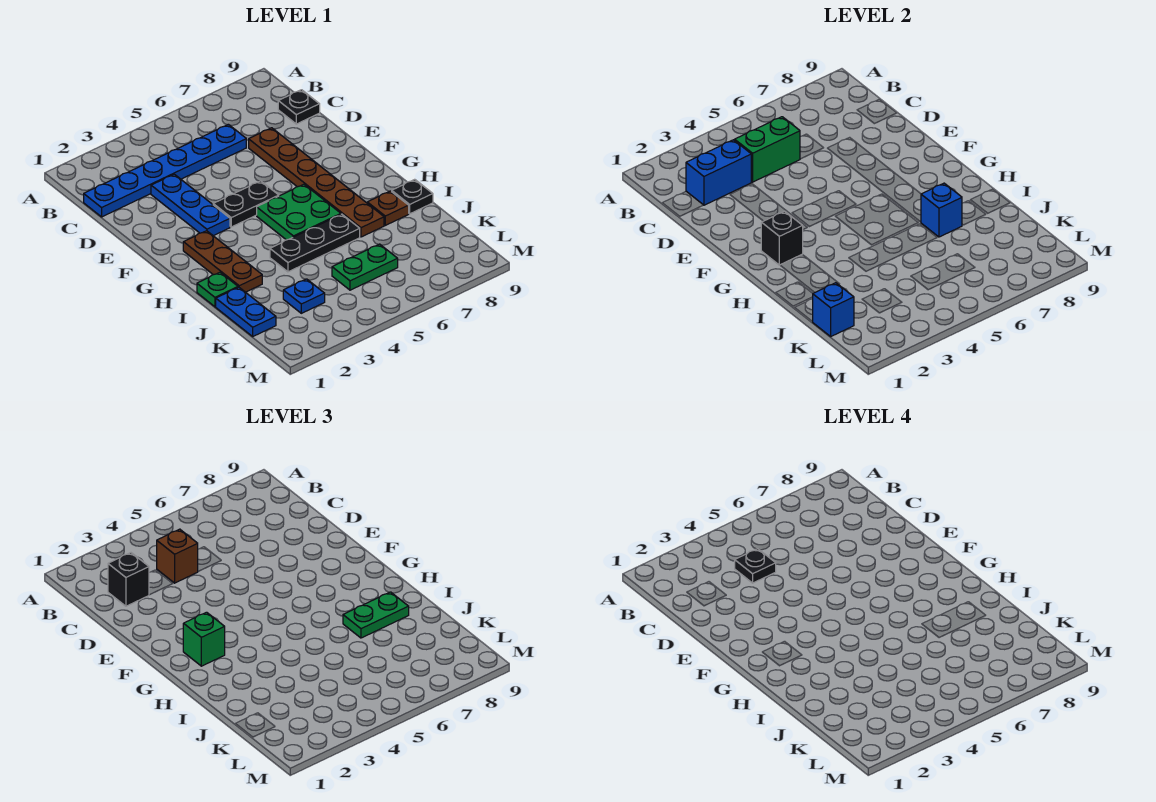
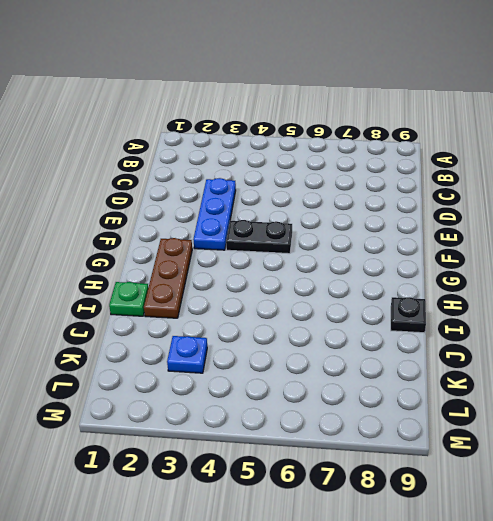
none -> blue 1x6 plate [84,124,246,217]
none -> black 1x1 plate [278,90,320,124]
none -> brown 1x6 plate [249,128,384,237]

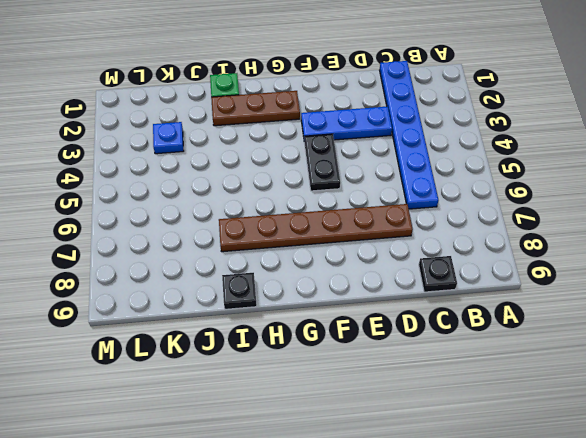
none -> green 2x2 plate [257,184,341,240]
none -> black 1x3 plate [270,214,360,272]
none -> brown 1x1 plate [367,191,409,225]

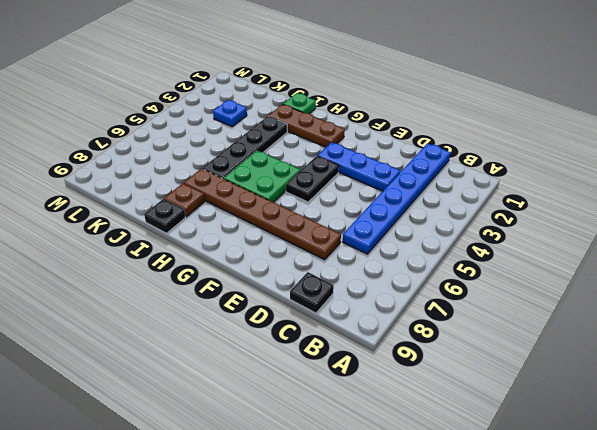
black 1x4 plate [202,116,287,179] -> black 1x3 plate [270,214,360,272]
none -> blue 1x2 plate [216,287,276,336]
none -> green 1x2 plate [332,244,398,290]
none -> blue 1x2 brick [686,140,751,205]

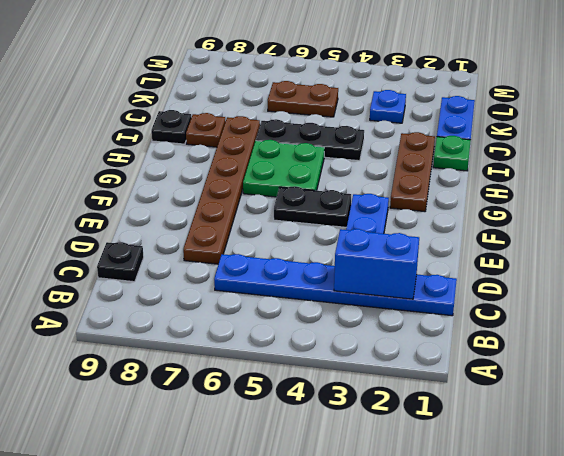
brown 1x2 plate [268,81,338,117] -> green 1x2 plate [332,244,398,290]
none -> green 1x2 brick [735,117,800,182]
none -> black 1x1 brick [761,211,803,265]
none -> blue 1x1 brick [921,183,962,237]

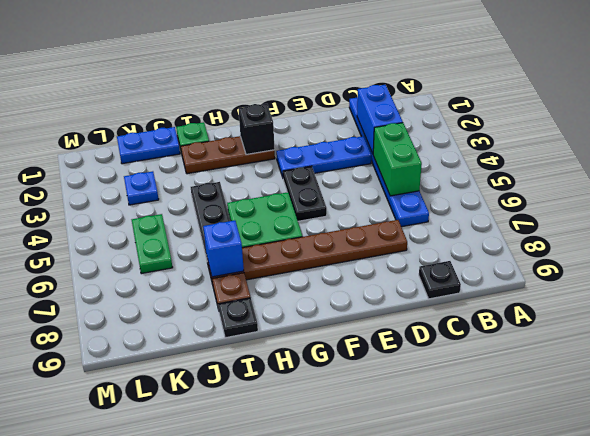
none -> blue 1x1 brick [813,283,854,336]
none -> black 1x1 brick [108,553,149,606]
none -> brown 1x1 brick [157,529,198,583]

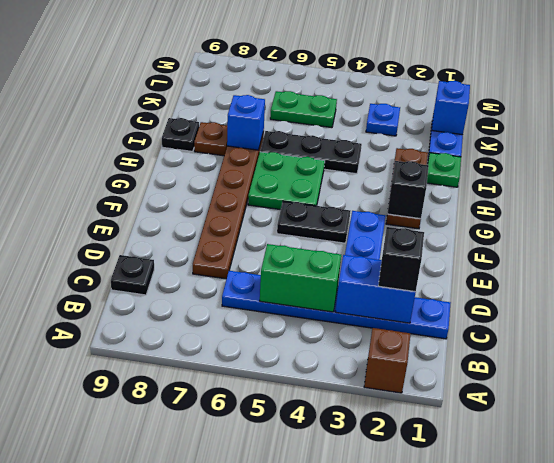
brown 1x1 brick [364,328,411,393] -> brown 1x1 brick moved to [157,529,198,583]
none -> green 1x1 brick [183,612,225,666]
none -> green 1x2 plate [343,592,409,638]
none -> black 1x1 plate [735,549,776,583]

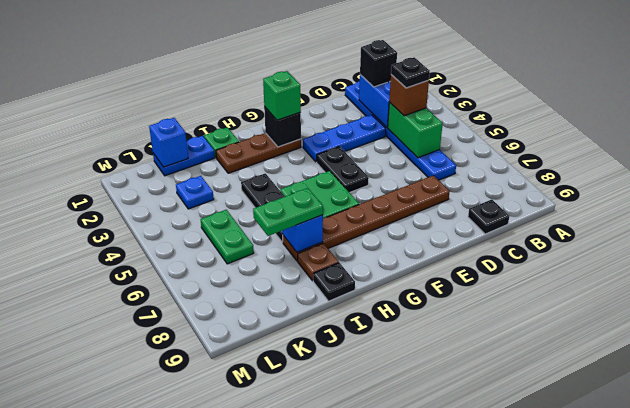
green 1x2 plate [253,188,323,236] -> green 1x2 plate turned to [343,592,409,638]

